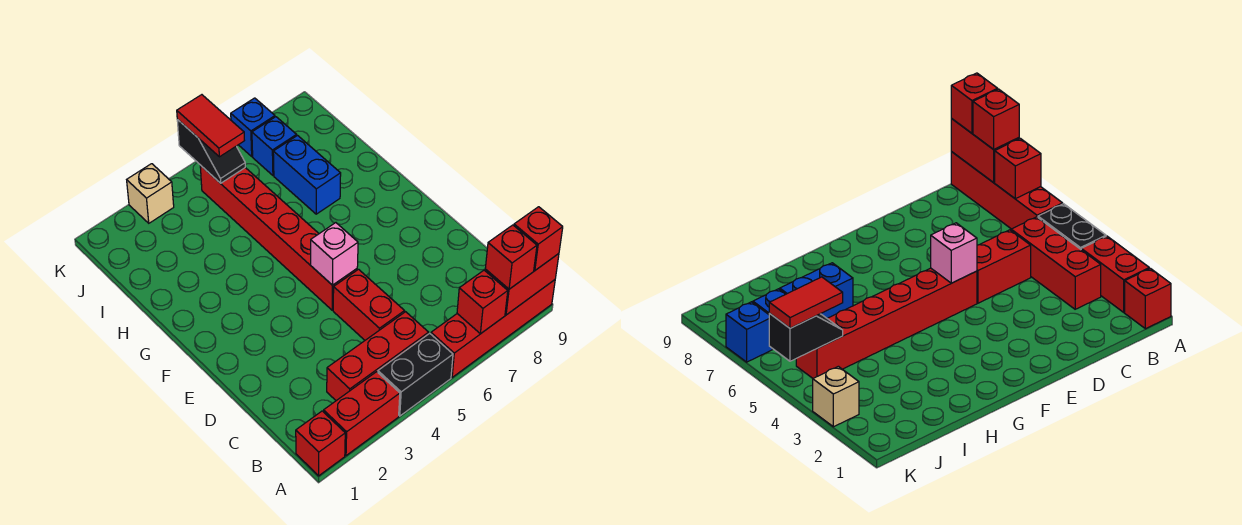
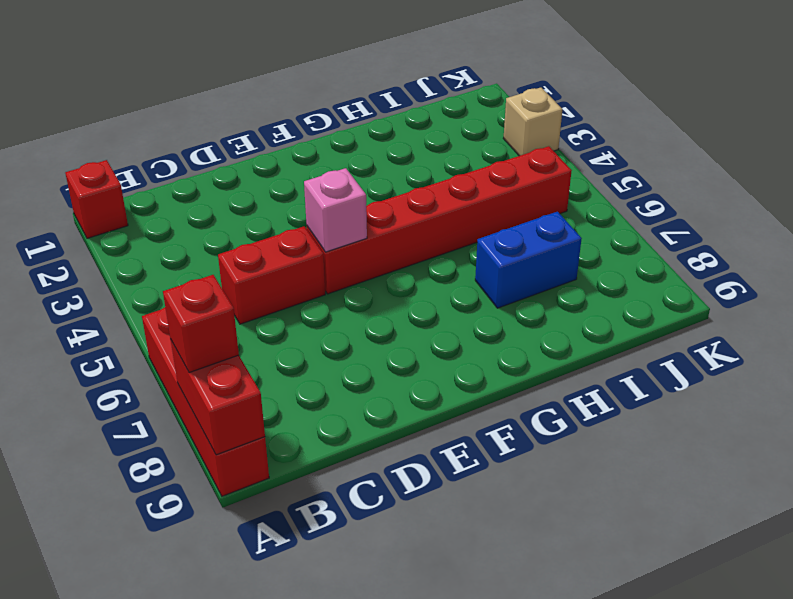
none -> red 1x2 brick [324,372,400,456]
none -> black 1x2 brick [378,333,453,416]
none -> red 1x3 brick [327,312,429,401]

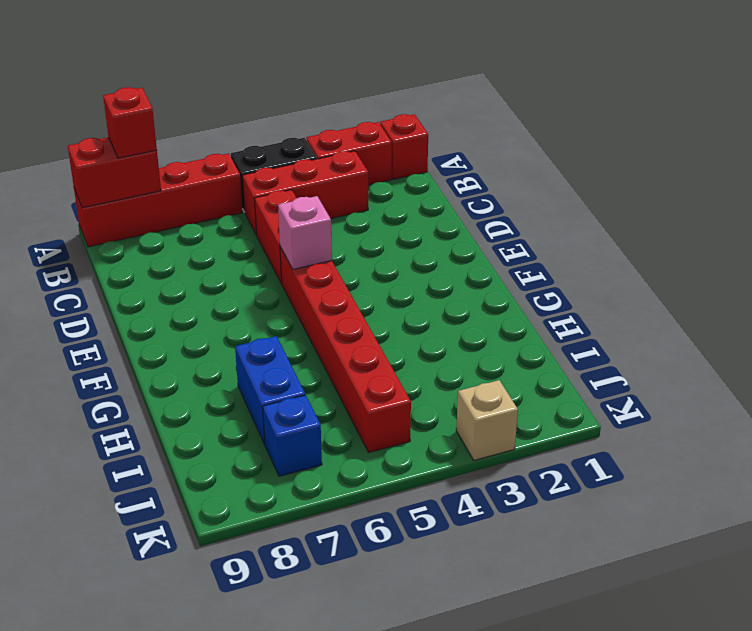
none -> blue 1x1 brick [231,98,275,156]
none -> red 1x1 brick [457,270,508,334]
none -> black 1x2 slope [177,119,245,183]

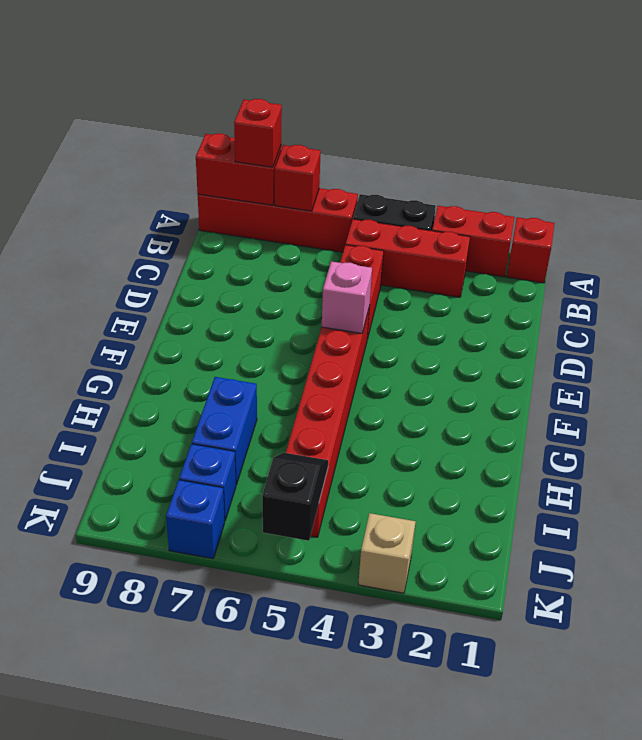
none -> red 1x1 brick [514,207,563,270]
none -> red 1x2 tile [177,95,244,157]

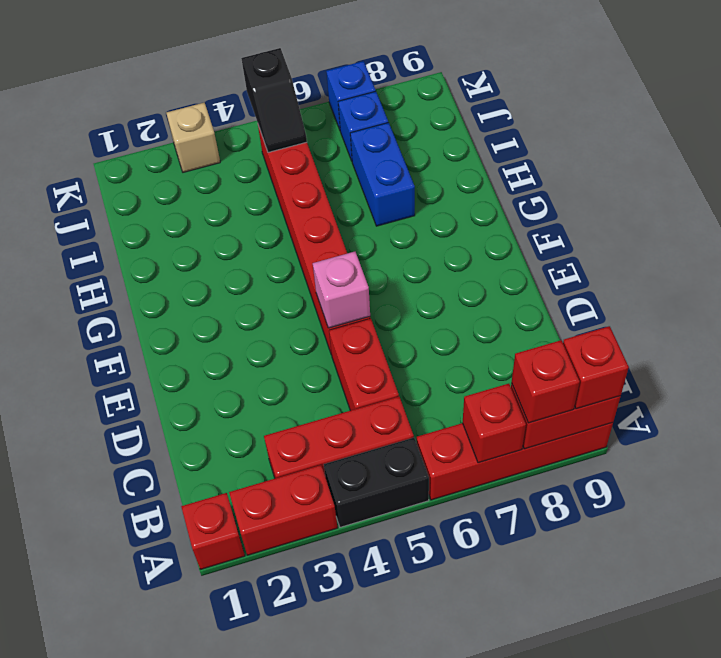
none -> red 1x2 tile [177,95,244,157]

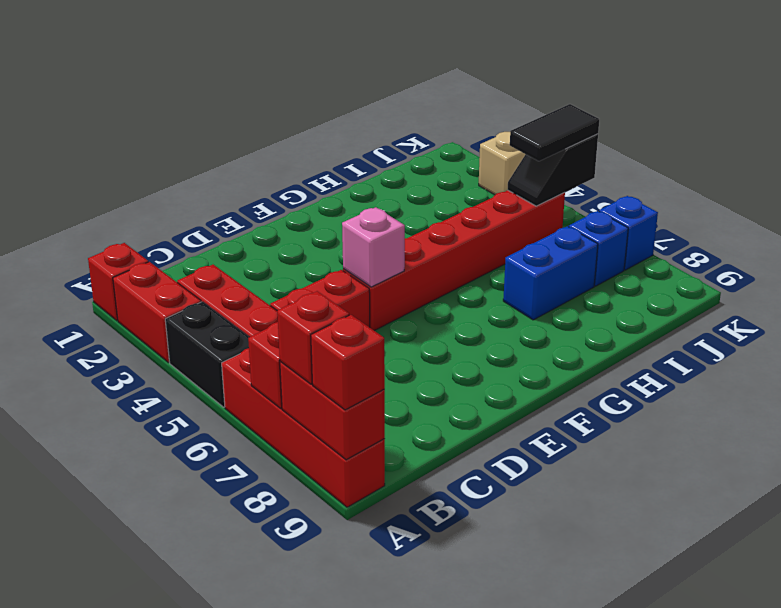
black 1x2 tile [510,104,599,161] -> red 1x2 tile [177,95,244,157]

